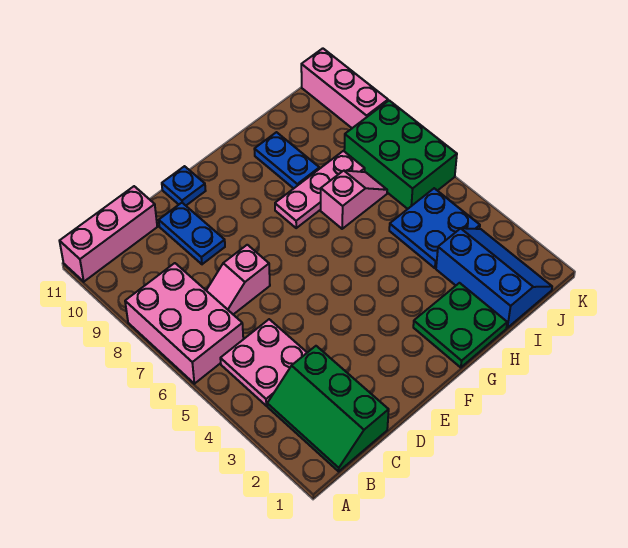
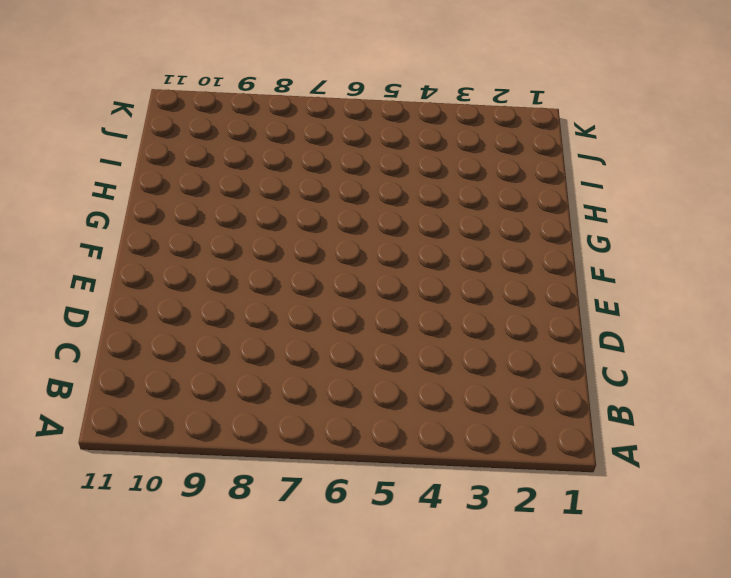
none -> pink 2x3 brick [125,263,243,384]
none -> pink 1x3 brick [60,186,157,282]
none -> green 2x3 slope [267,346,389,471]

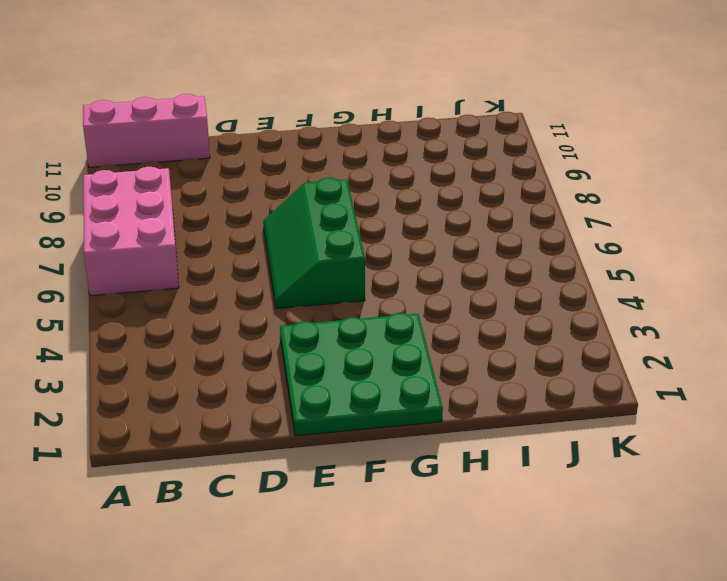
green 3x3 plate [280,313,443,436] -> green 2x2 plate [413,283,507,368]
green 2x3 slope [263,178,365,309] -> green 2x3 slope moved to [267,346,389,471]
none -> pink 2x2 plate [220,319,307,406]
none -> pink 1x2 slope [206,245,270,314]
none -> blue 1x2 plate [159,203,225,264]

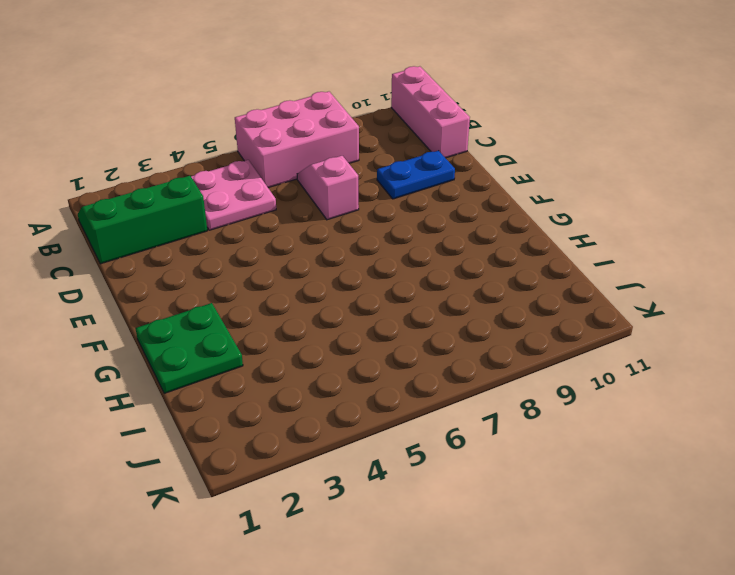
none -> blue 1x1 plate [162,166,206,205]
none -> pink 1x3 plate [275,151,365,228]
none -> pink 1x2 slope [321,171,387,229]

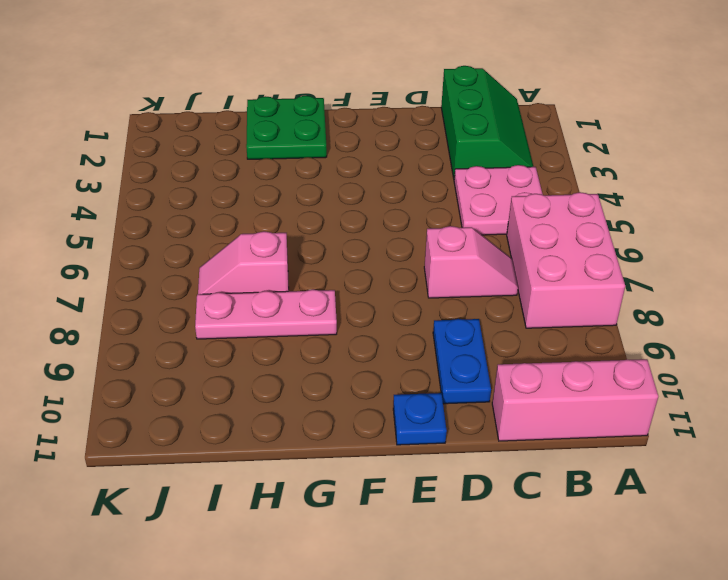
none -> blue 1x2 plate [254,132,319,189]
none -> blue 2x3 slope [436,228,552,328]
none -> blue 2x2 plate [389,188,480,268]

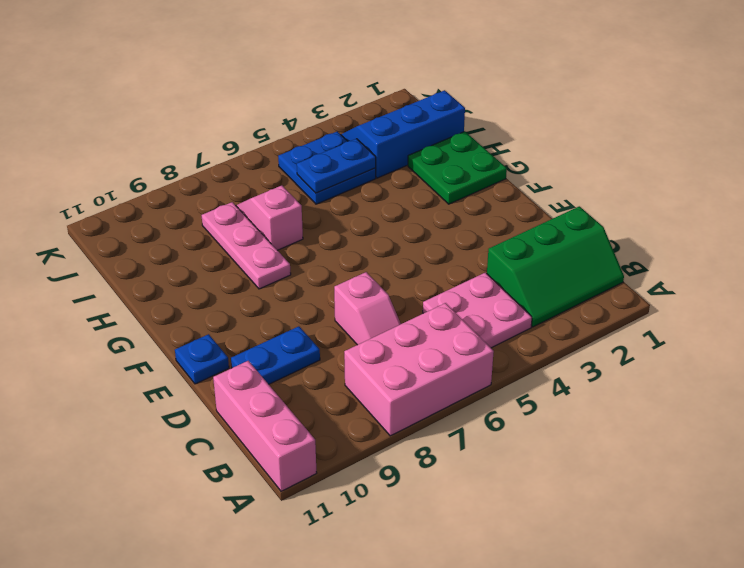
blue 1x2 plate [297,139,376,193] -> blue 1x2 plate moved to [254,132,319,189]
none -> green 2x3 brick [344,101,457,209]
none -> pink 1x3 brick [301,48,388,128]

